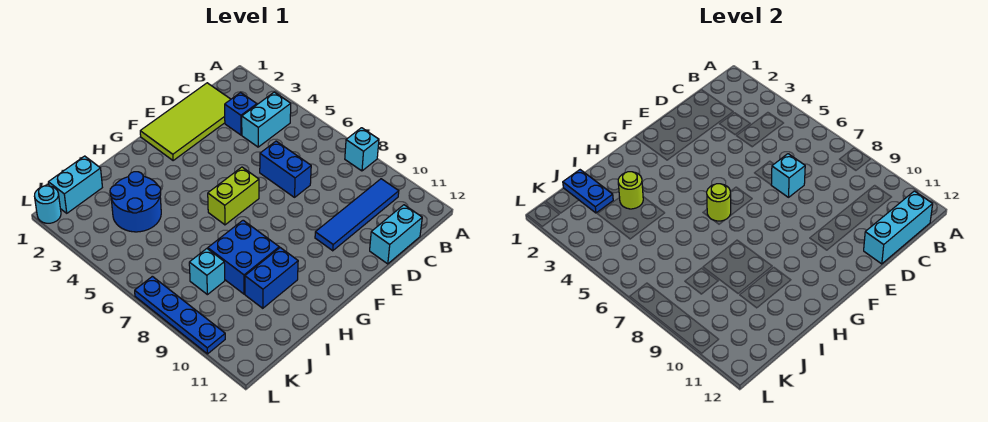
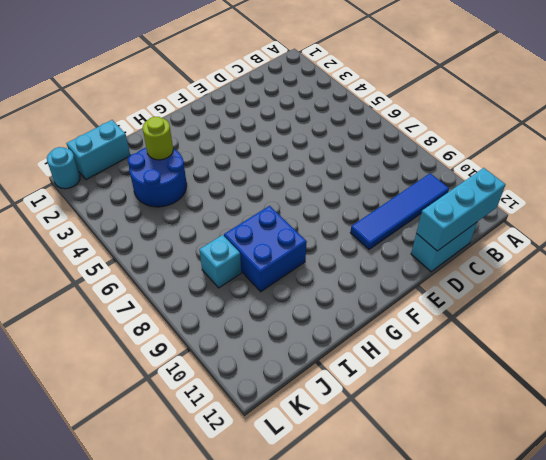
none -> cyan 1x1 brick [345,128,379,171]
none -> cyan 1x2 brick [242,92,291,147]
none -> lime 2x4 tile [140,83,231,161]

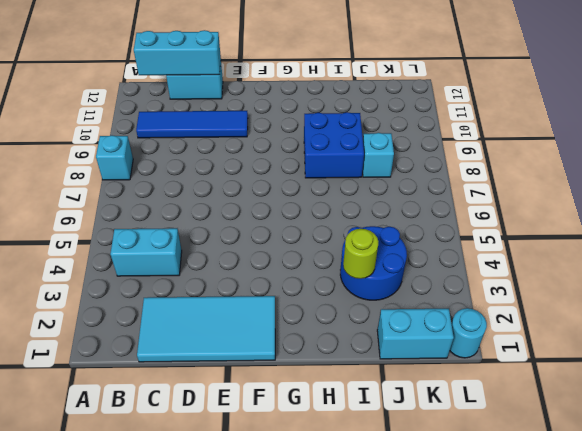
cyan 2x4 tile [137,296,275,362] -> lime 2x4 tile [140,83,231,161]
none -> blue 1x1 brick [225,93,257,135]
none -> blue 1x2 brick [260,141,311,197]
none -> lime 1x2 brick [208,167,259,225]

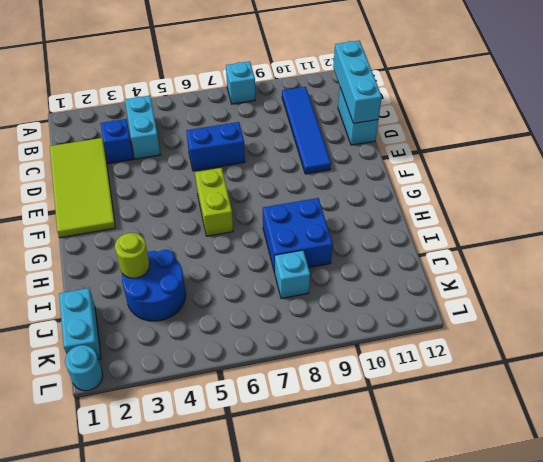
none -> blue 1x2 brick [245,248,298,308]
none -> blue 1x4 plate [135,276,225,354]
none -> cyan 1x1 brick [771,154,805,197]

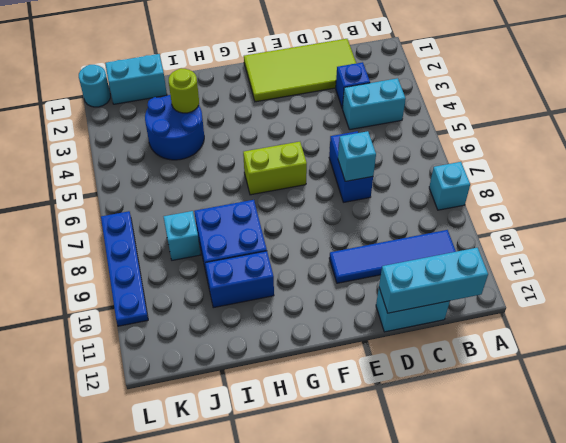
none -> lime 1x1 round brick [707,184,731,221]
none -> blue 1x2 plate [563,170,613,213]

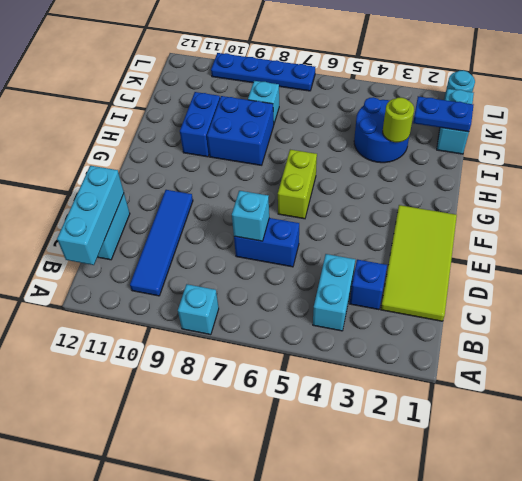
none -> lime 1x1 round brick [707,184,731,221]

